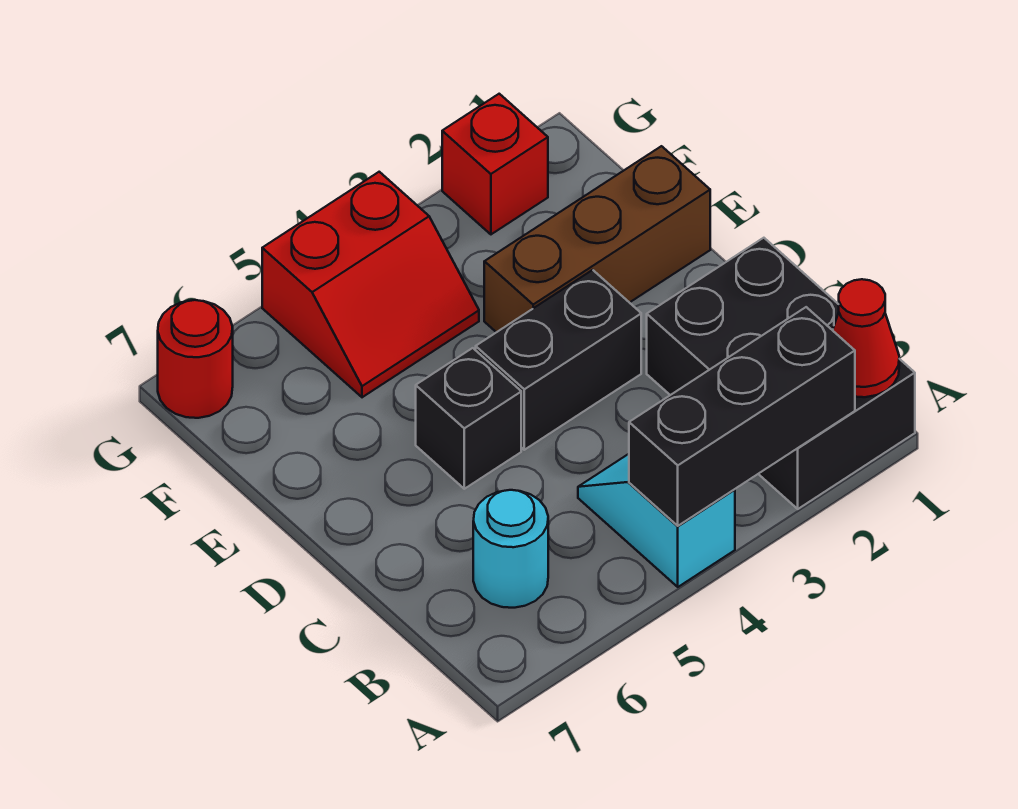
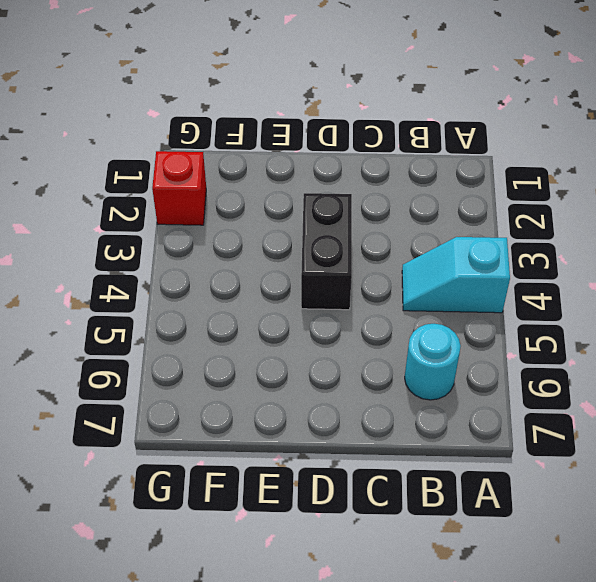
none -> black 2x3 brick [647,238,915,509]
none -> black 1x1 brick [416,348,521,489]

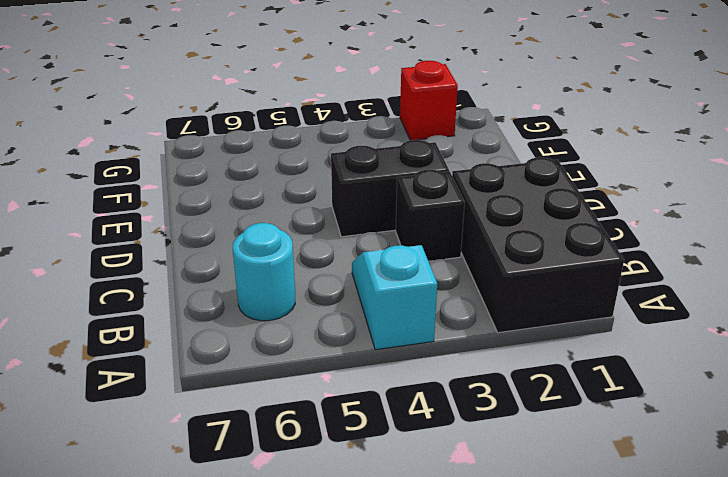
black 1x1 brick [396,169,465,261] -> black 1x1 brick moved to [416,348,521,489]
none -> brown 1x3 brick [484,146,710,332]
none -> red 2x2 slope [262,172,479,397]

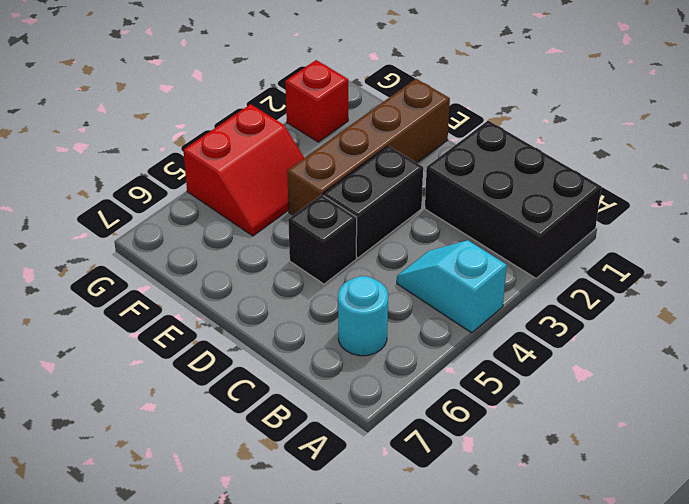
brown 1x4 brick [287,79,450,215] -> brown 1x3 brick [484,146,710,332]
none -> red 1x1 round brick [158,300,233,418]
none -> red 1x1 cone [833,279,899,397]

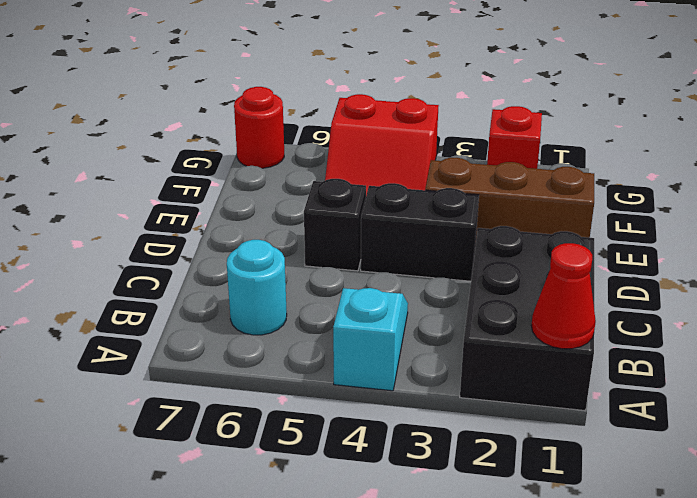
none -> black 1x3 brick [629,307,855,526]

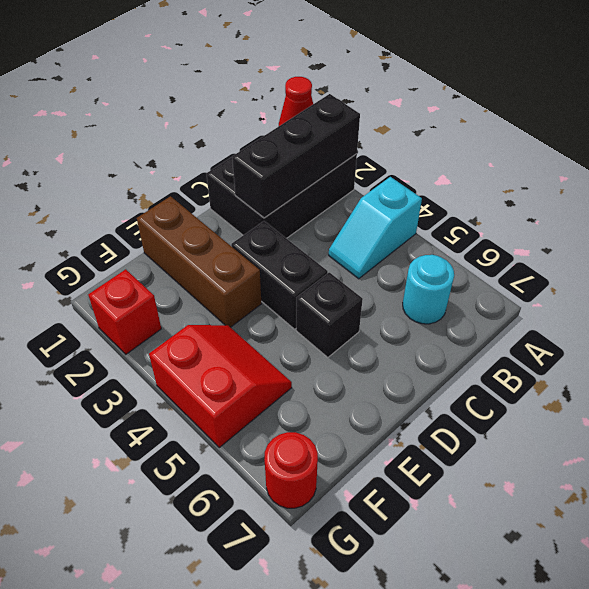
black 1x3 brick [232,94,360,218] -> black 1x3 brick turned to [629,307,855,526]

